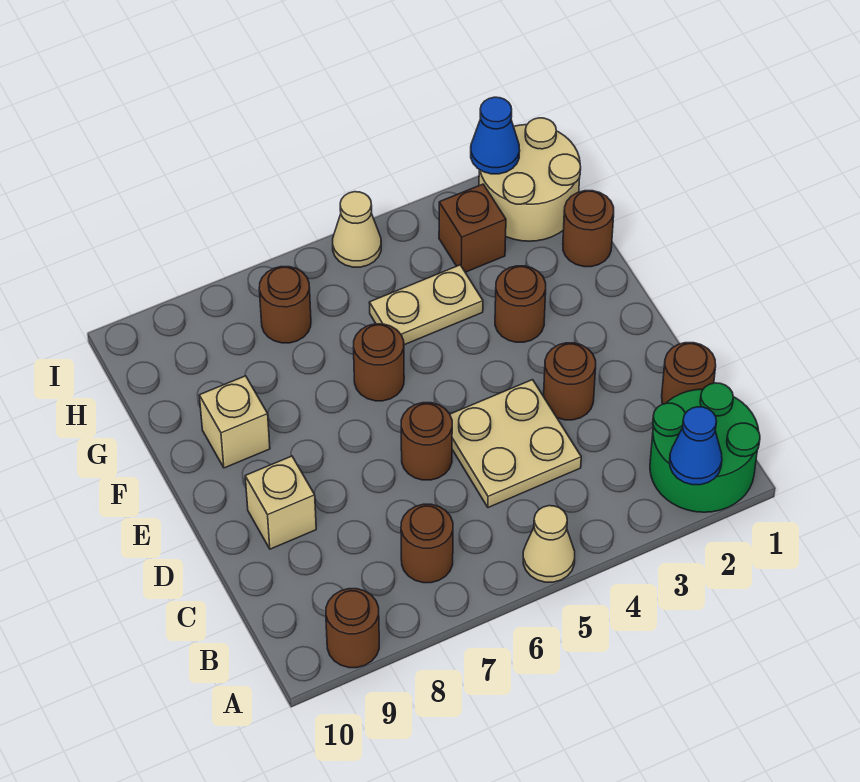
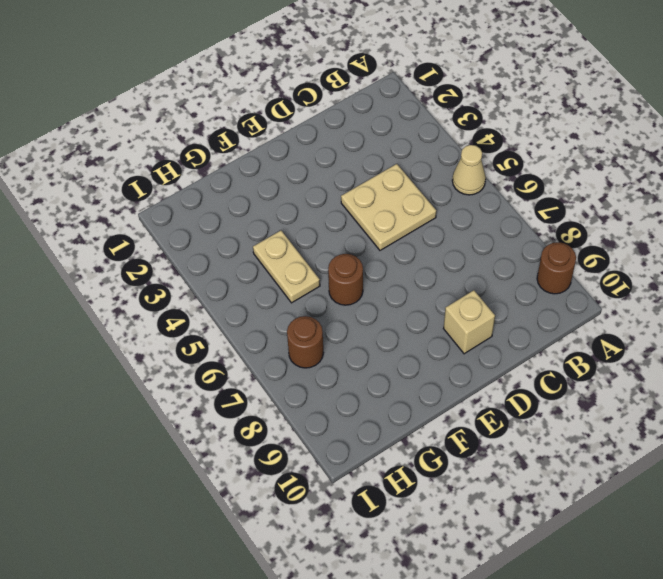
none -> green 2x2 round brick [650,383,760,512]
none -> brown 1x1 round brick [401,504,453,583]
none -> brown 1x1 round brick [662,343,716,404]

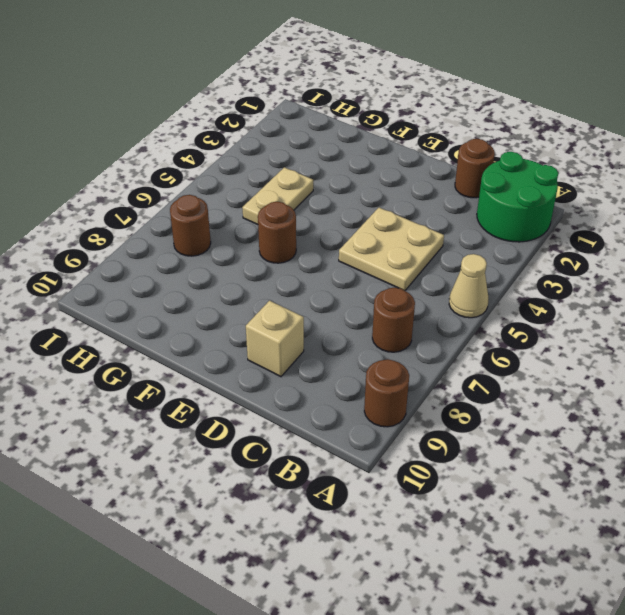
none -> brown 1x1 round brick [544,343,596,420]
none -> brown 1x1 round brick [401,403,452,480]
none -> brown 1x1 round brick [495,266,546,342]

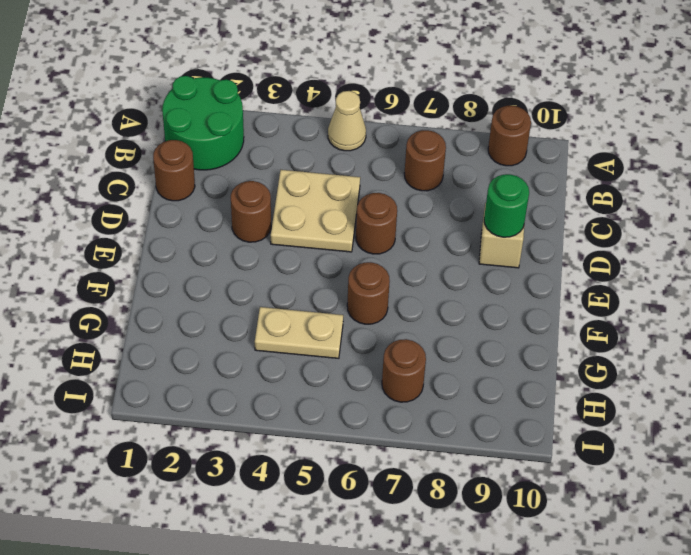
green 1x1 round brick [484,174,529,237] -> none
none -> brown 1x1 round brick [495,266,546,342]
none -> tan 1x1 brick [199,376,270,468]
none -> brown 1x1 round brick [563,191,614,267]

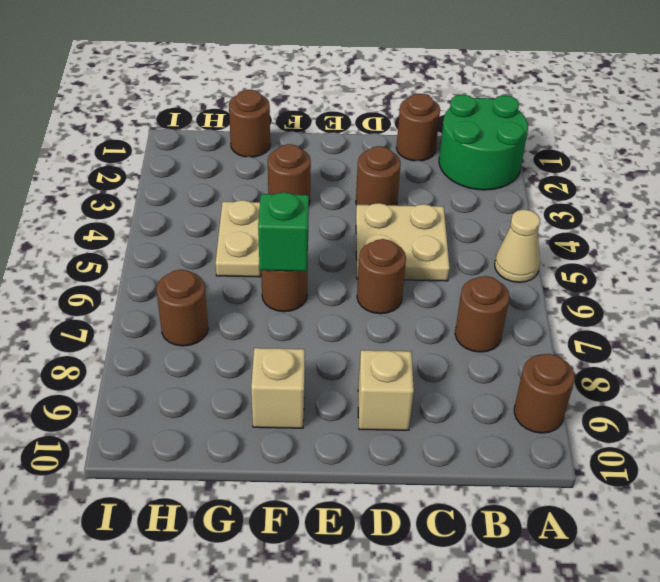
green 1x1 brick [258,192,309,271] -> none
none -> tan 2x2 round brick [479,118,581,241]
none -> brown 1x1 brick [439,184,506,272]
none -> tan 1x1 cone [333,192,381,267]

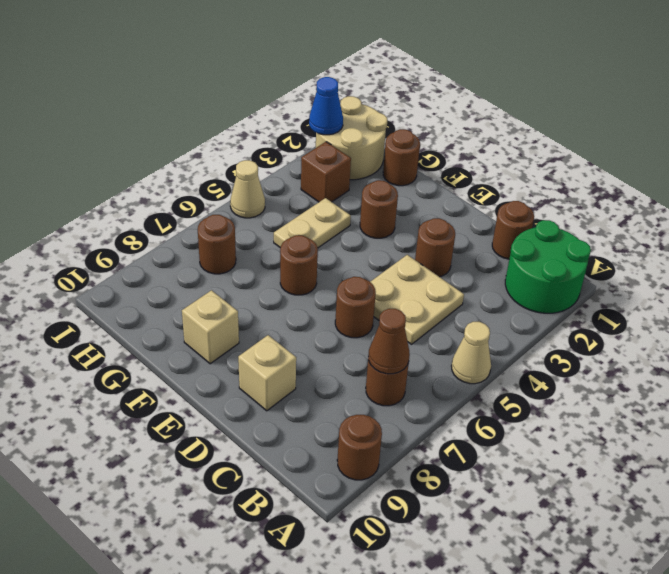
brown 1x1 cone [368,309,410,374] -> none
none -> blue 1x1 cone [670,407,722,485]

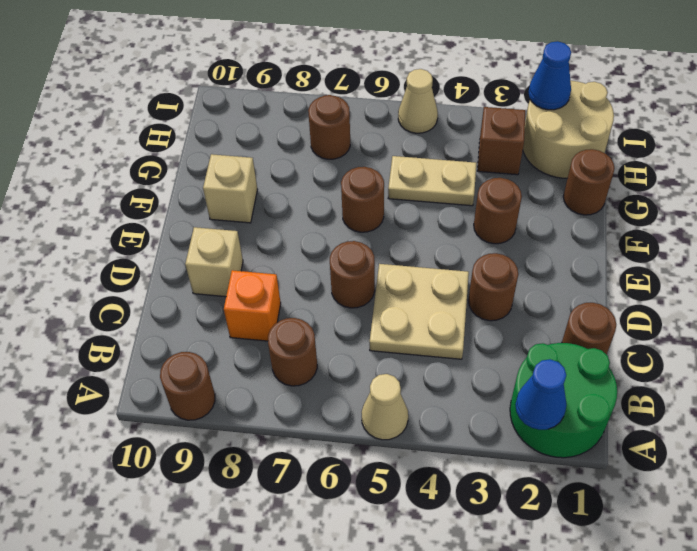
orange 1x1 brick [224,270,281,341] -> none

